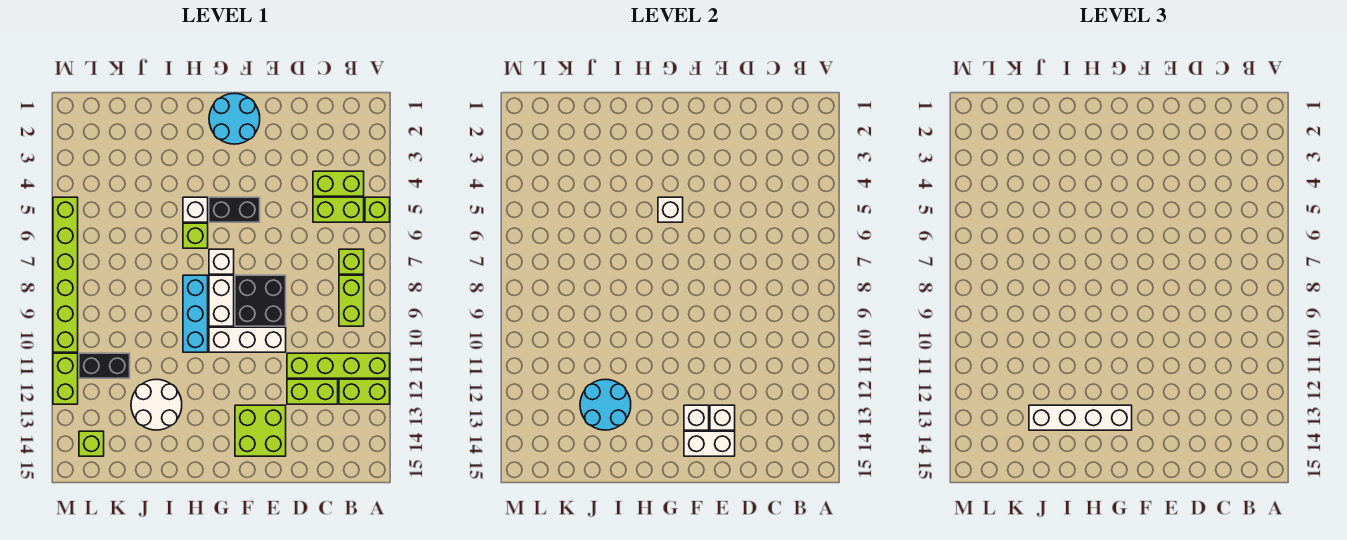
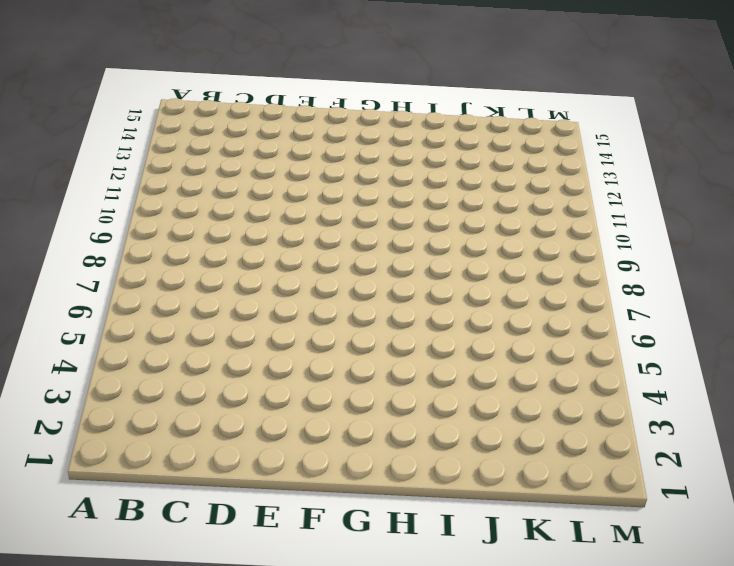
none -> lime 1x1 brick [365,197,390,222]
none -> lime 1x4 brick [287,353,390,378]
none -> lime 1x2 brick [339,379,390,404]

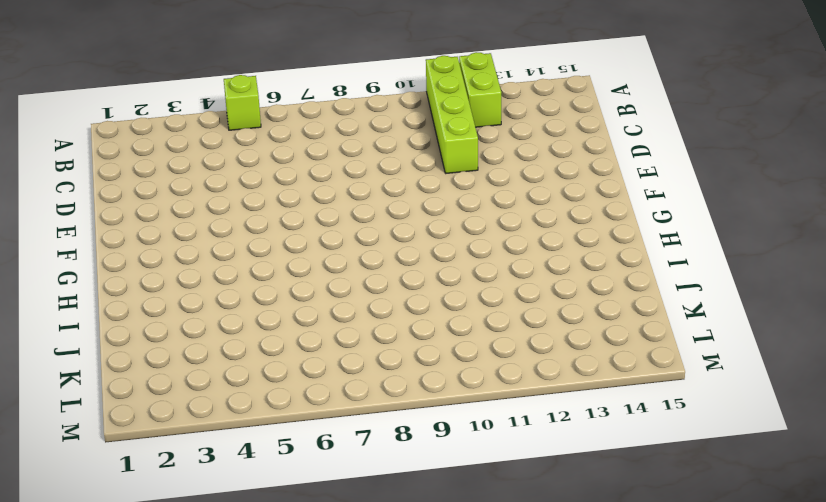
none -> lime 1x2 brick [313,171,364,196]
none -> lime 1x2 brick [313,197,364,222]
none -> lime 1x1 brick [339,249,364,274]

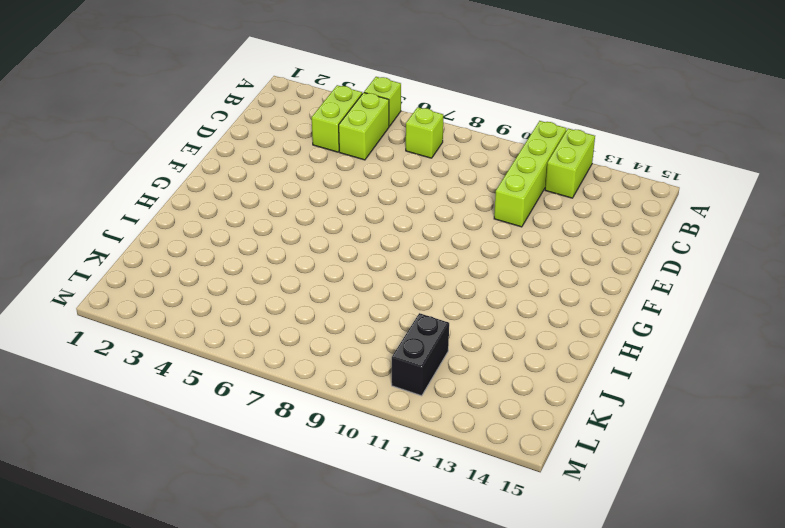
none -> lime 1x2 brick [339,275,364,326]
none -> lime 1x2 brick [287,379,338,404]
none -> black 2x2 brick [235,275,286,326]

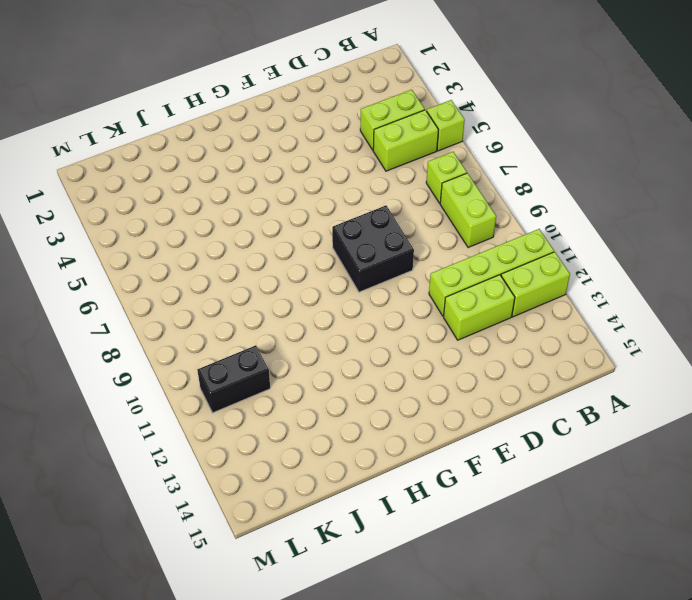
none -> white 1x3 brick [209,327,286,352]
none -> lime 2x2 brick [235,405,286,456]
none -> cyan 2x2 round brick [209,93,260,144]

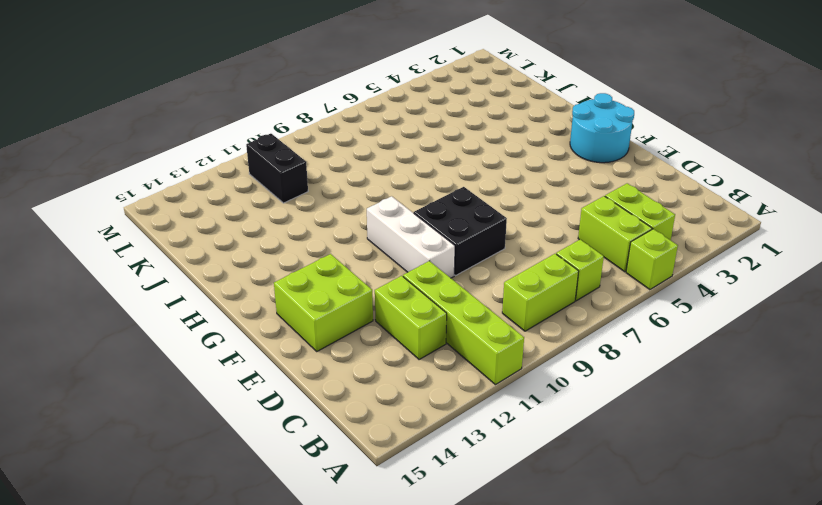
none -> lime 1x2 brick [339,379,390,404]
none -> black 1x2 brick [209,197,260,222]
none -> white 1x1 brick [209,249,234,274]

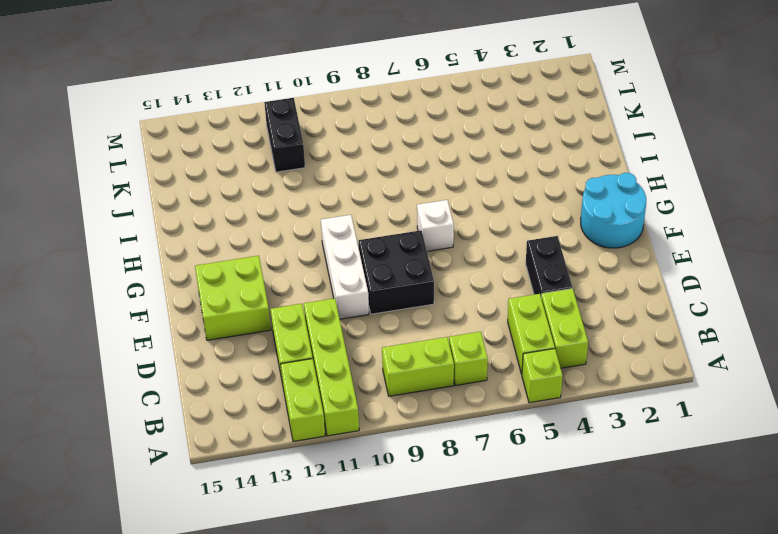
black 1x2 brick [526,236,572,296] -> black 1x2 brick moved to [209,197,260,222]
none -> white 1x2 brick [209,275,234,326]
none -> white 1x1 brick [183,197,208,222]
none -> lime 1x1 brick [183,223,208,248]

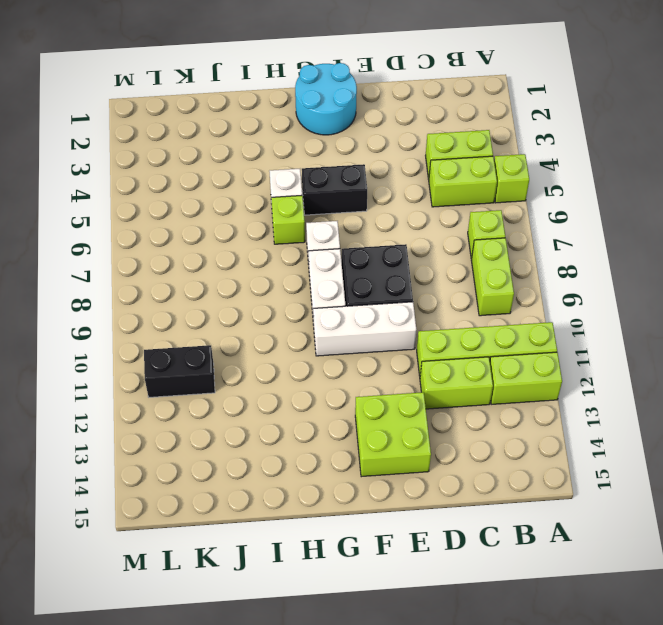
none -> cyan 1x3 brick [183,275,208,352]
none -> white 2x2 round brick [131,379,182,430]
none -> lime 1x1 brick [79,431,104,456]

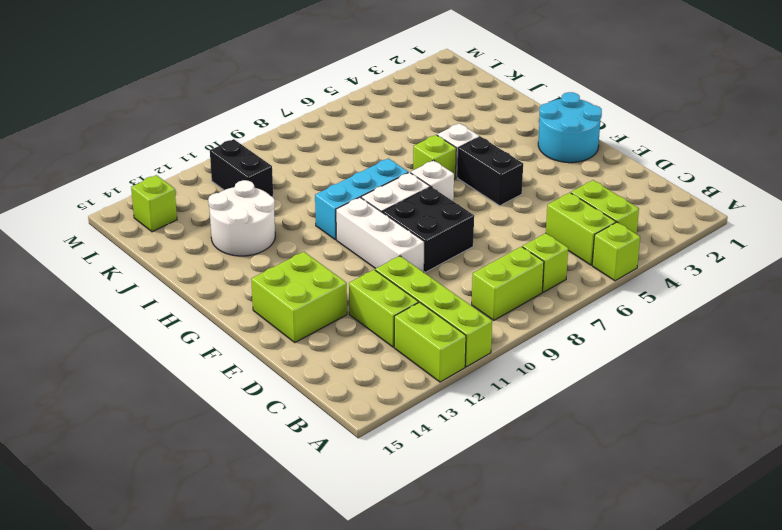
none -> lime 1x6 brick [53,197,78,352]
none -> lime 1x2 brick [53,353,78,404]
none -> white 1x1 brick [710,405,735,430]

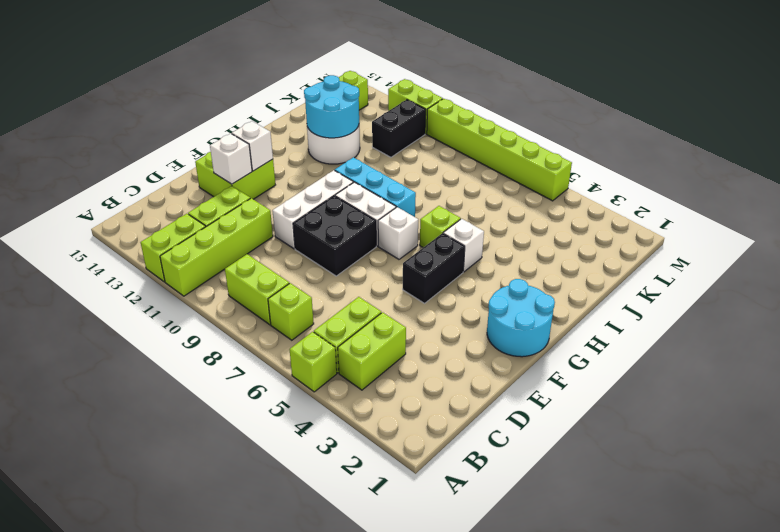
none -> white 1x2 brick [684,431,735,456]
none -> white 1x1 brick [658,197,683,222]
none -> white 1x4 brick [1029,405,1132,430]

